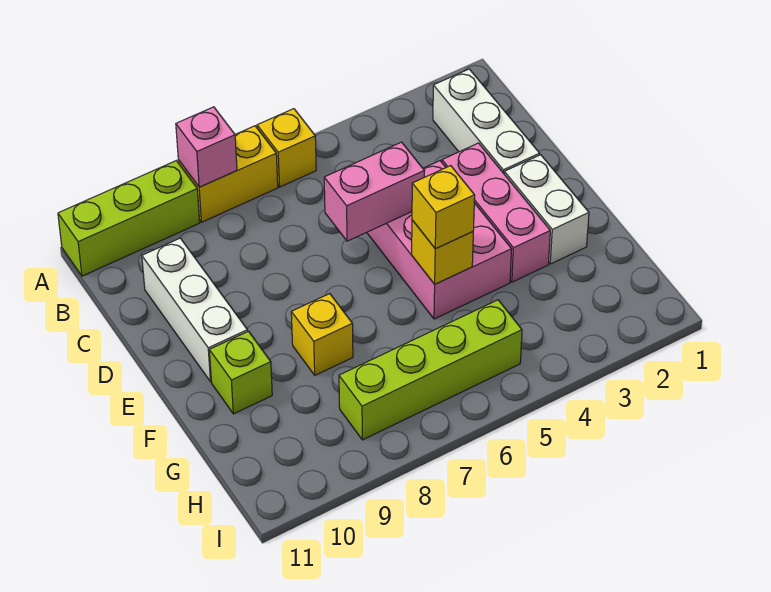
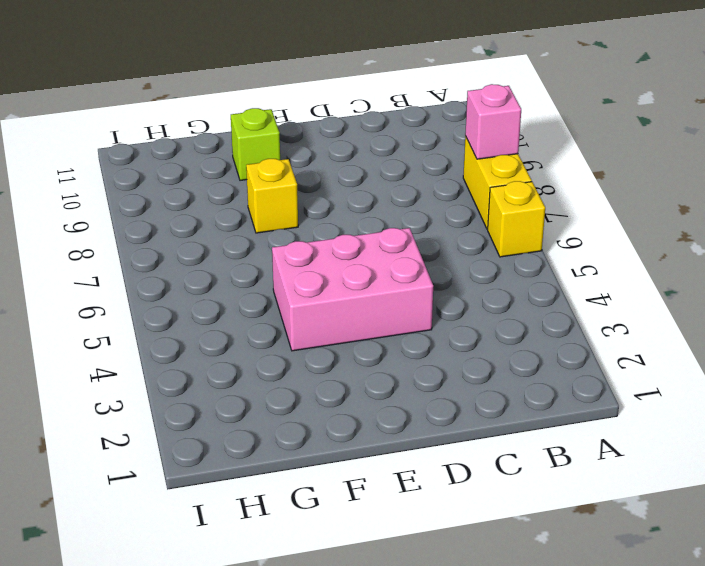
none -> lime 1x3 brick [58,161,200,276]
none -> white 1x3 brick [433,69,540,173]
none -> white 1x3 brick [142,238,248,382]

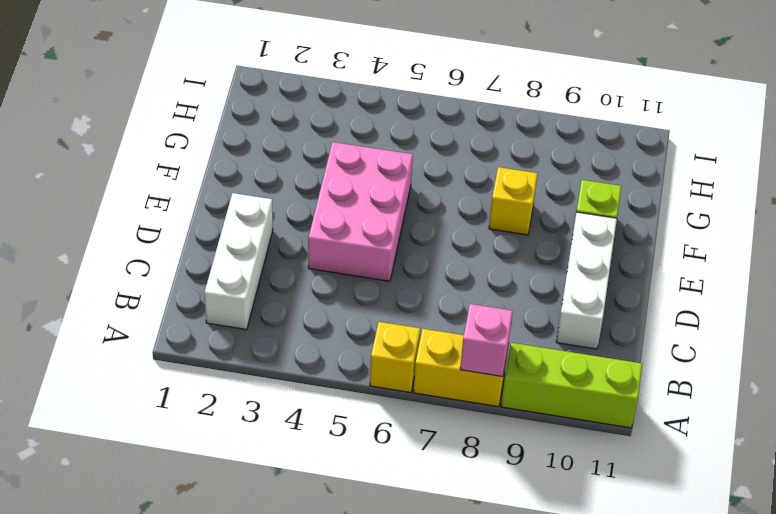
none -> pink 1x3 brick [442,143,550,282]
none -> white 1x2 brick [504,155,589,264]
none -> lime 1x4 brick [339,300,522,440]

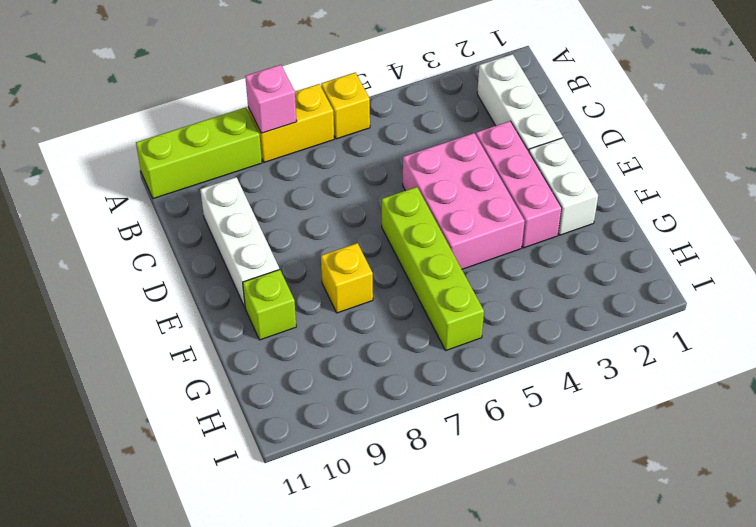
lime 1x4 brick [382,187,484,350] -> lime 1x4 brick turned to [339,300,522,440]
none -> pink 1x2 brick [324,142,424,241]
none -> yellow 1x1 brick [412,220,473,284]
none -> yellow 1x1 brick [412,166,475,249]

